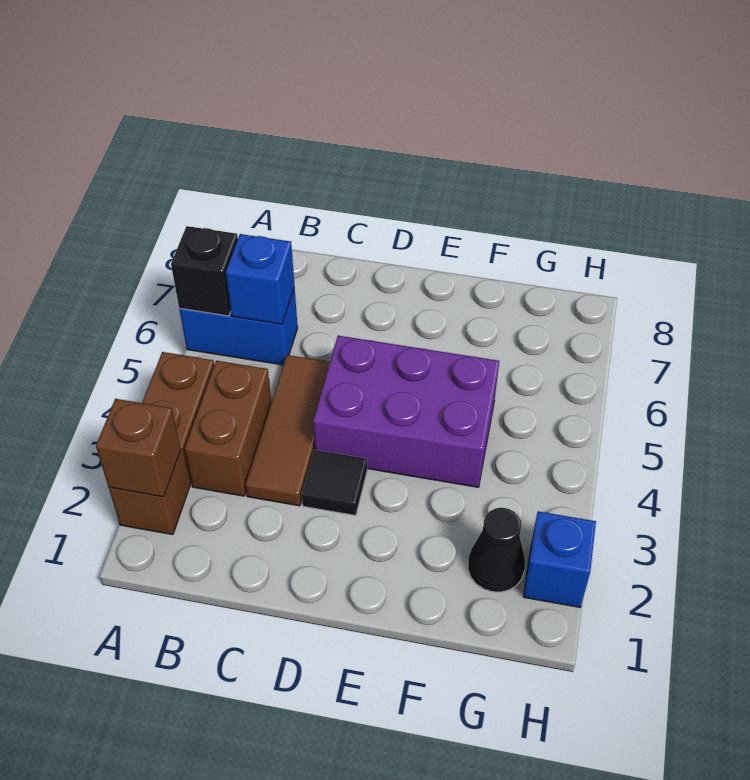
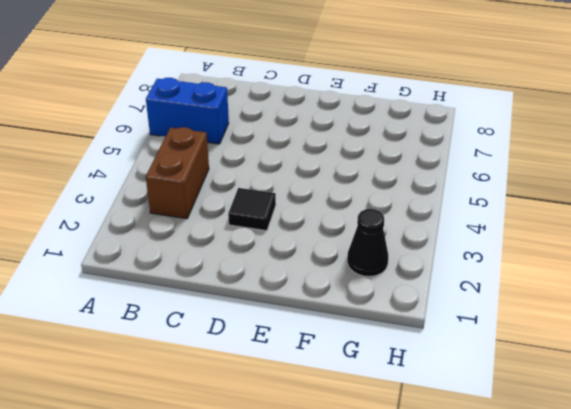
none -> brown 1x3 brick [109,352,214,535]
none -> brown 1x3 tile [246,355,330,506]

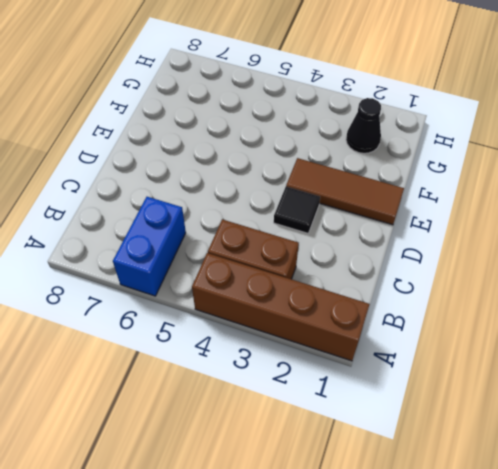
brown 1x4 brick [192,253,370,361] -> brown 1x3 brick [109,352,214,535]
brown 1x3 tile [286,158,404,225] -> brown 1x3 tile moved to [246,355,330,506]
none -> purple 2x3 brick [313,336,499,487]
none -> blue 1x1 brick [523,511,596,607]

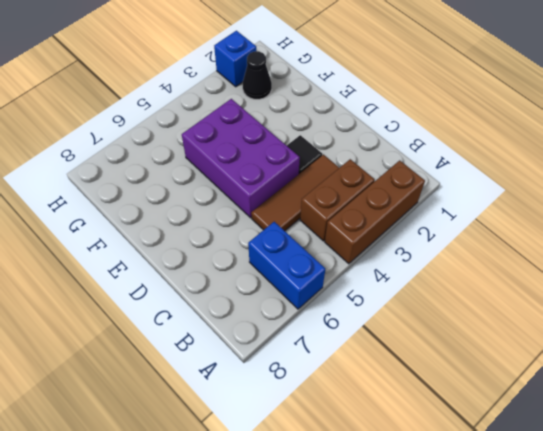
none -> brown 1x1 brick [96,399,181,497]
none -> black 1x1 brick [171,226,238,316]

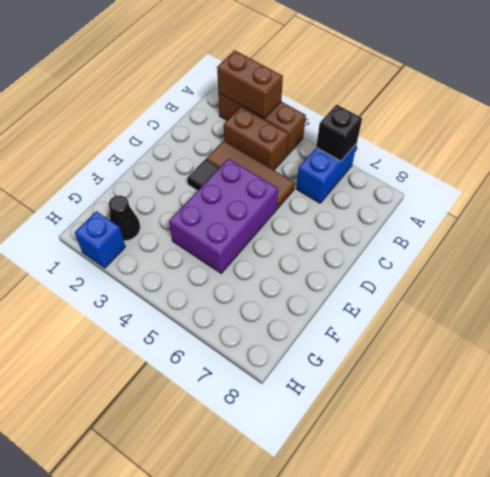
brown 1x2 brick [217,50,283,118] -> brown 1x1 brick [96,399,181,497]
none -> blue 1x1 brick [226,234,294,324]

